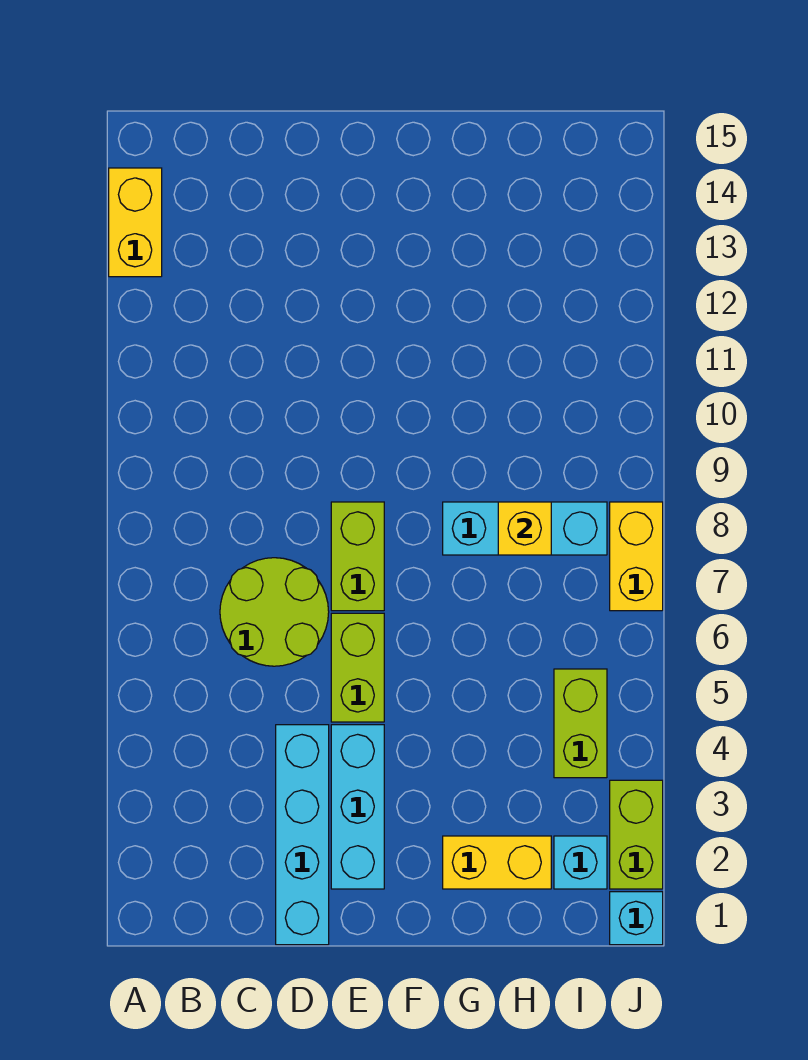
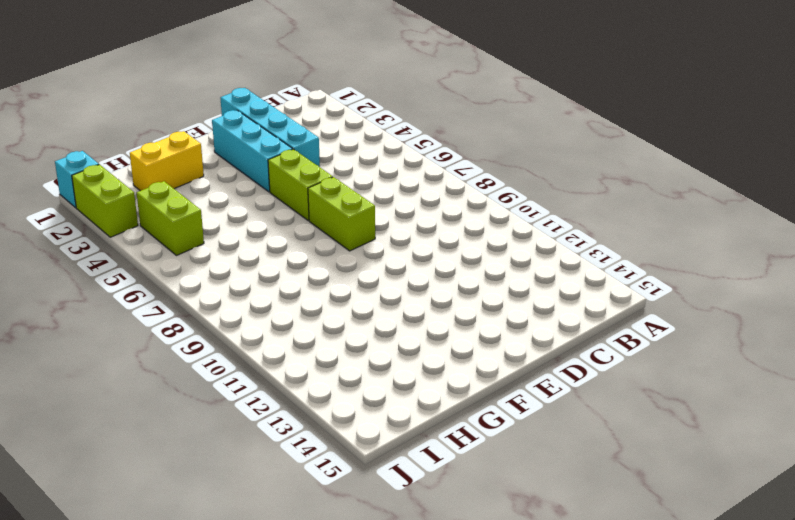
none -> yellow 1x2 brick [109,168,162,277]
none -> lime 2x2 round brick [220,558,329,666]
none -> cyan 1x3 brick [443,502,607,555]

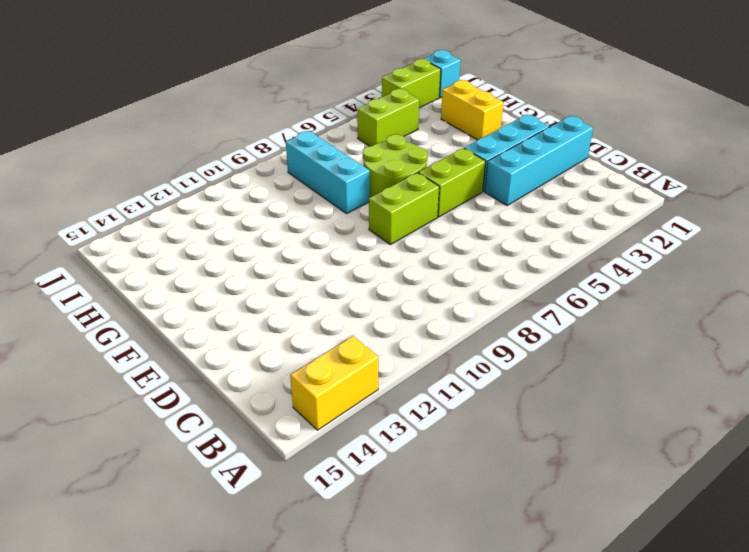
lime 2x2 round brick [363,134,428,197] -> lime 2x2 round brick moved to [220,558,329,666]
none -> cyan 1x1 brick [554,836,607,889]
none -> yellow 1x2 brick [610,502,663,611]
none -> yellow 1x1 brick [498,502,551,555]

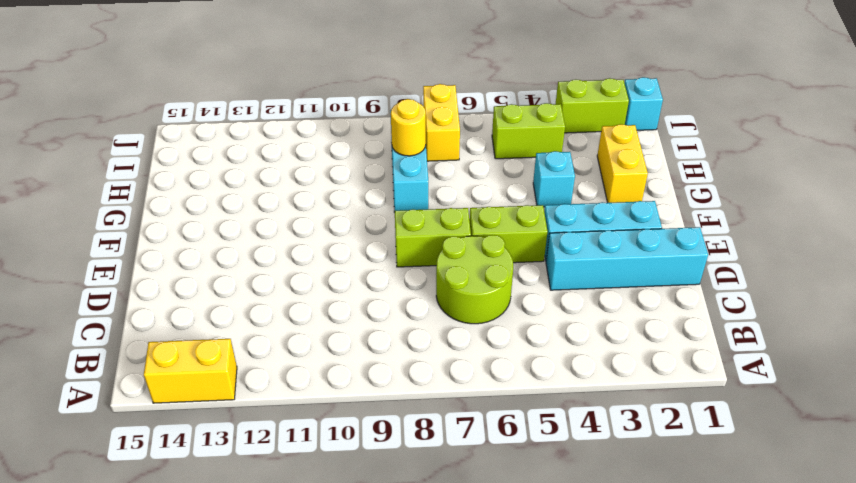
cyan 1x1 brick [533,151,575,207] -> cyan 1x1 brick moved to [554,836,607,889]
yellow 1x1 round brick [390,99,426,156] -> yellow 1x1 brick [498,502,551,555]
yellow 1x2 brick [423,84,460,161] -> yellow 1x2 brick turned to [610,502,663,611]

